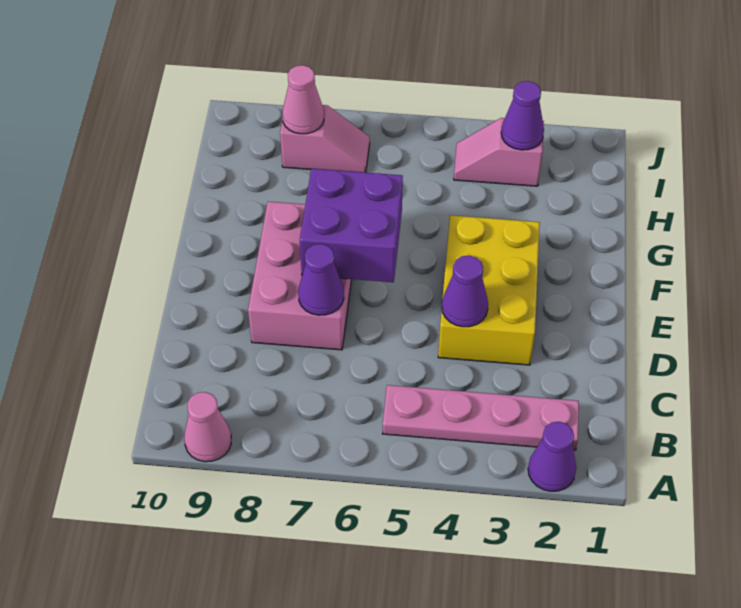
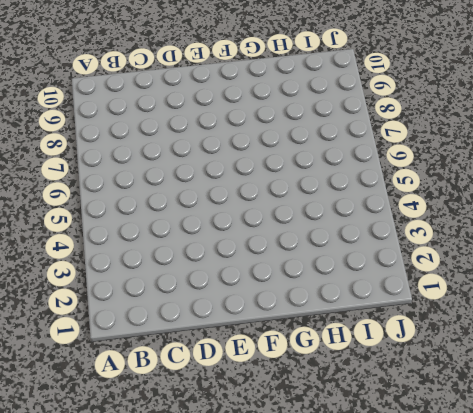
none -> purple 1x1 cone [528,422,576,491]
none -> pink 1x1 cone [184,392,231,462]
none -> pink 1x4 plate [382,385,579,450]

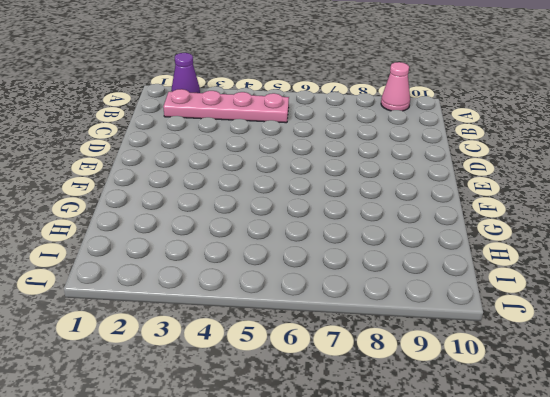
none -> yellow 2x3 brick [438,215,540,365]
none -> pink 2x3 brick [248,202,352,350]
none -> pink 1x2 slope [454,118,544,186]

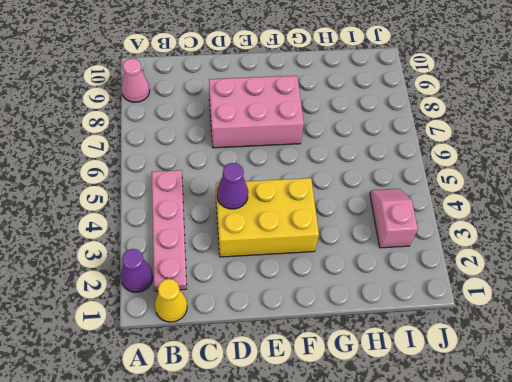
yellow 1x1 cone [155,279,187,322] -> none
none -> pink 1x2 slope [280,105,370,173]
none -> purple 1x1 cone [298,244,344,315]
none -> purple 2x2 brick [300,169,403,282]

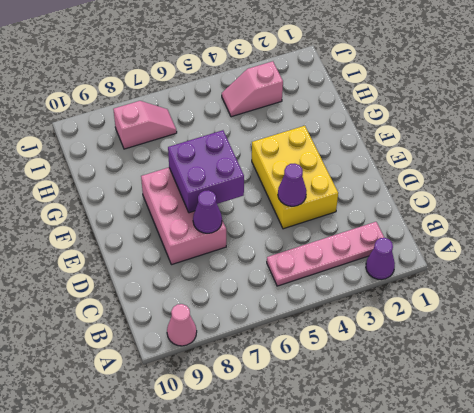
none -> purple 1x1 cone [501,81,544,150]
none -> pink 1x1 cone [282,65,324,134]

